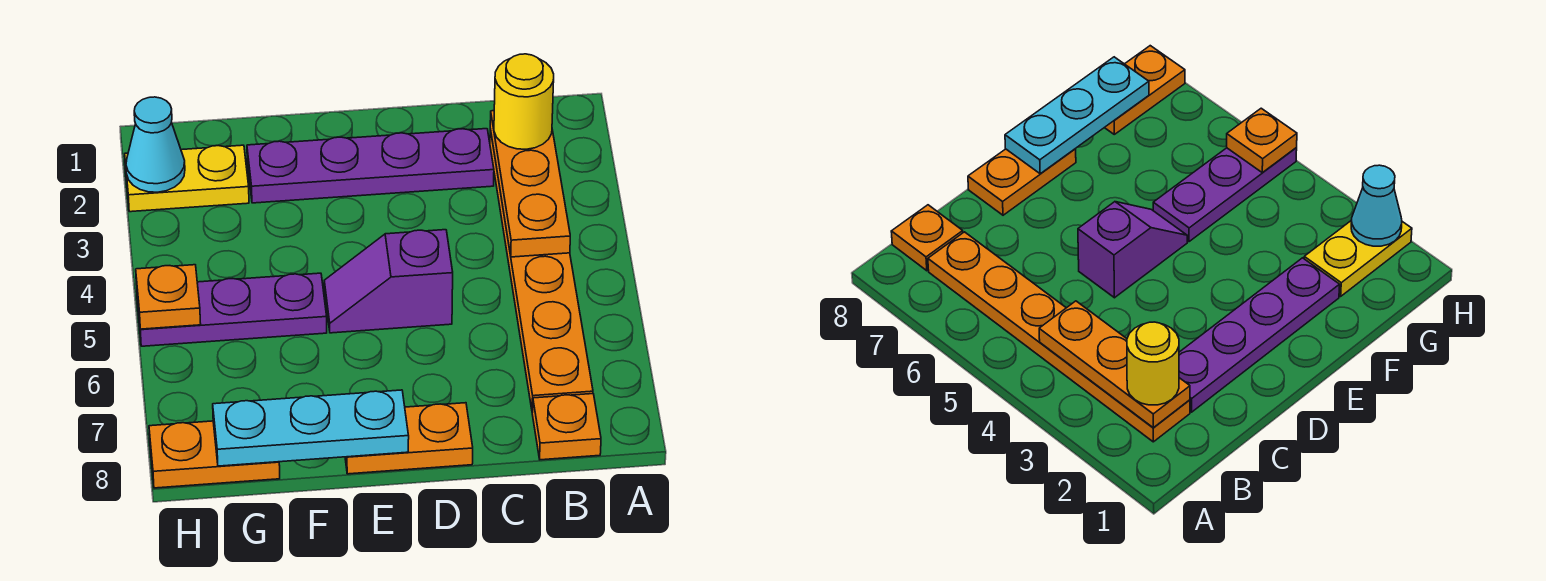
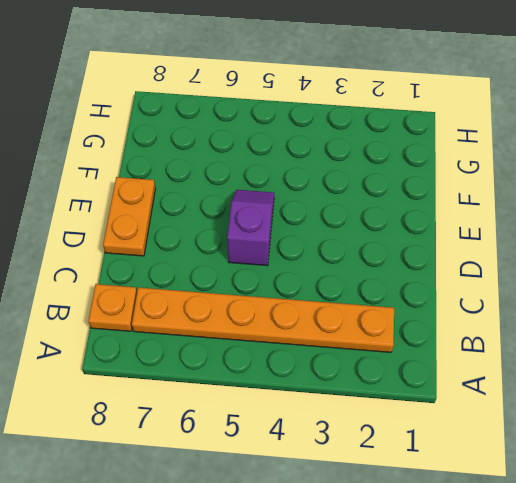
none -> purple 1x4 plate [247,129,494,203]
none -> purple 1x3 plate [137,273,327,346]
none -> yellow 1x2 plate [125,145,249,212]

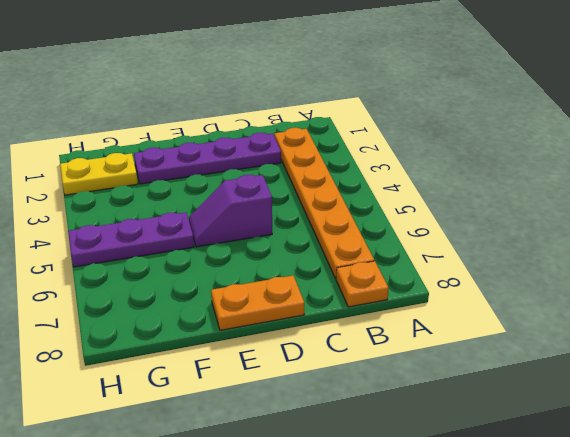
none -> orange 1x2 plate [149,421,280,488]
none -> orange 1x3 plate [490,111,570,257]
none -> cyan 1x3 plate [213,390,409,466]

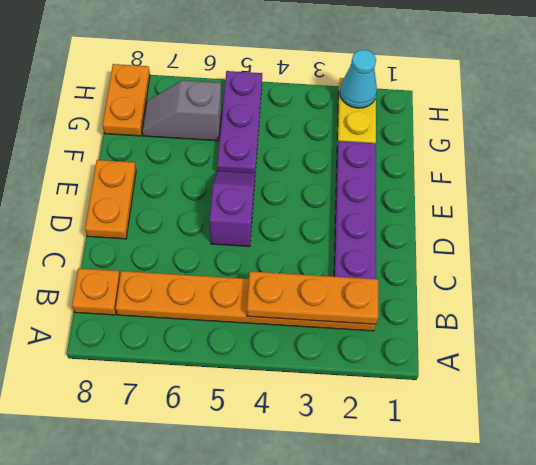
grey 1x2 slope [142,80,222,141] -> none
none -> cyan 1x3 plate [213,390,409,466]
none -> orange 1x1 plate [136,265,201,329]
none -> yellow 1x1 round brick [494,54,554,149]

